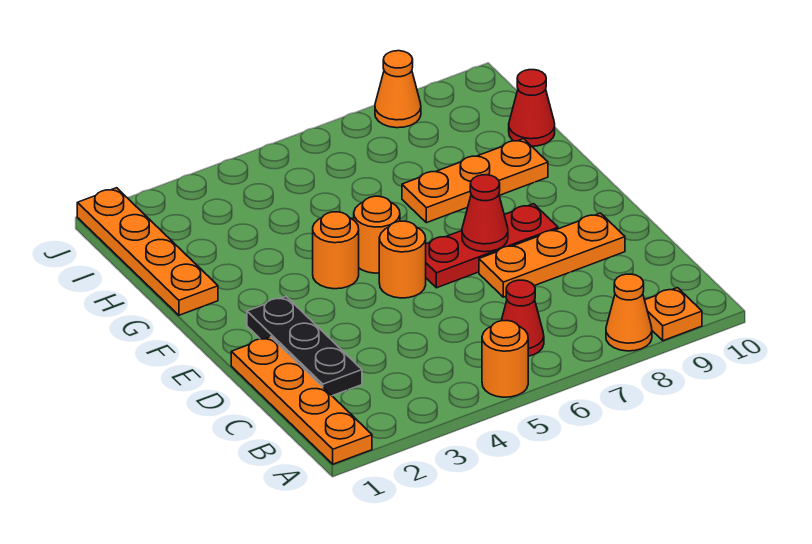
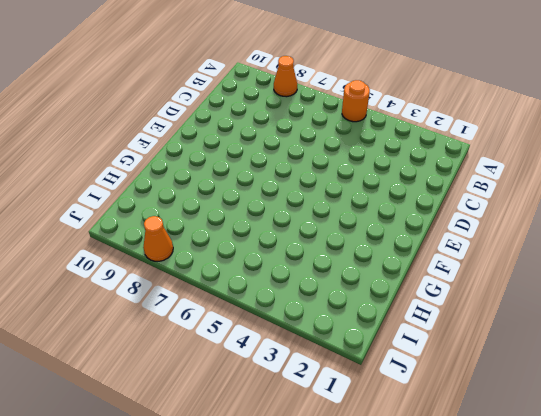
none -> orange 1x4 plate [231,337,372,464]
none -> orange 1x1 plate [645,288,702,341]
none -> red 1x1 cone [501,280,544,356]

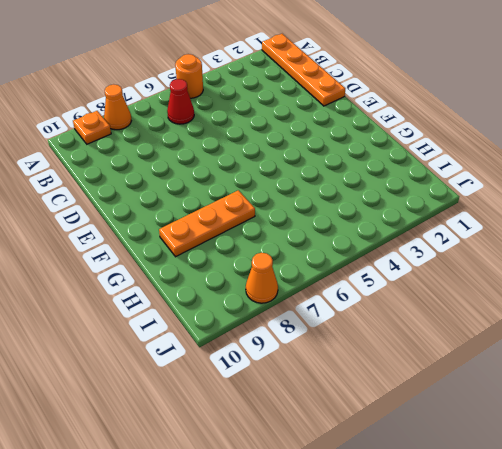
none -> black 1x3 plate [247,297,362,396]
none -> orange 1x3 plate [479,213,625,297]
none -> orange 1x1 round brick [379,221,426,298]

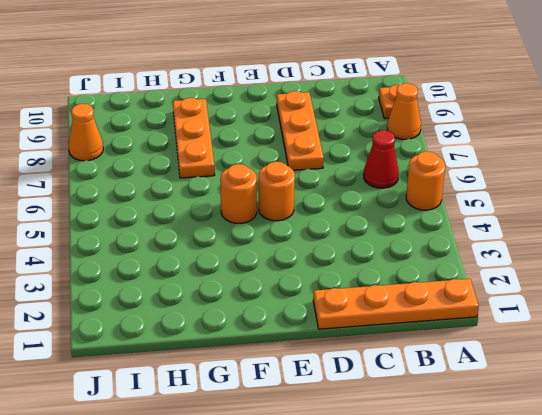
none -> black 1x3 plate [247,297,362,396]
none -> red 1x3 plate [426,204,558,288]
none -> orange 1x1 round brick [313,212,359,289]

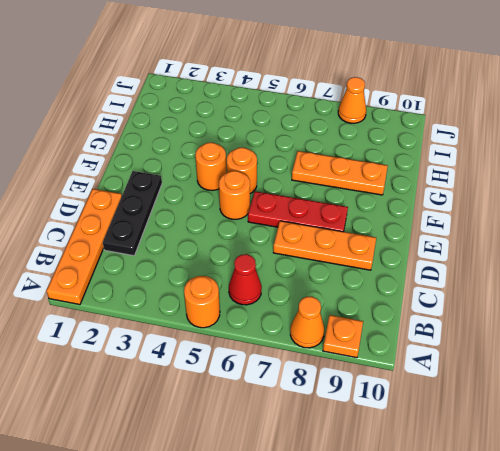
none -> orange 1x4 plate [77,188,218,315]
none -> red 1x1 cone [509,70,555,146]
none -> red 1x1 cone [462,175,508,252]

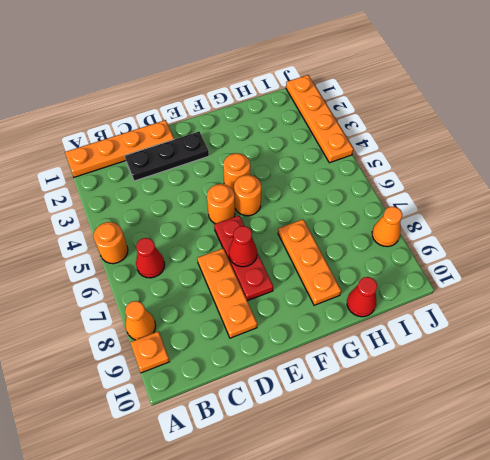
orange 1x4 plate [286,75,353,163] -> orange 1x4 plate turned to [77,188,218,315]

